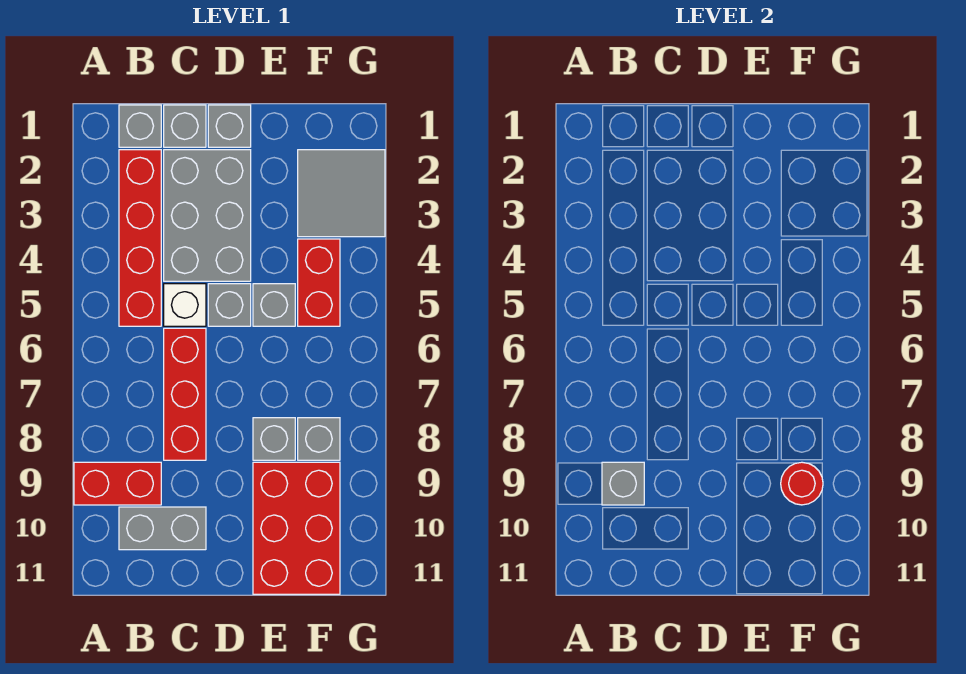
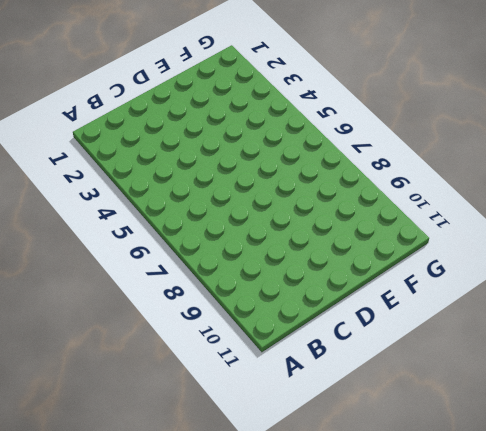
none -> red 1x2 brick [74,462,161,505]
none -> grey 1x1 brick [119,105,161,147]
none -> red 1x4 brick [119,150,161,326]

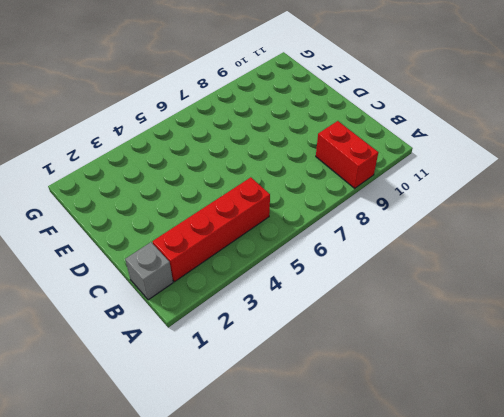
none -> grey 1x2 brick [119,507,206,550]
none -> grey 1x1 brick [164,105,206,147]
none -> grey 2x3 brick [164,150,251,281]

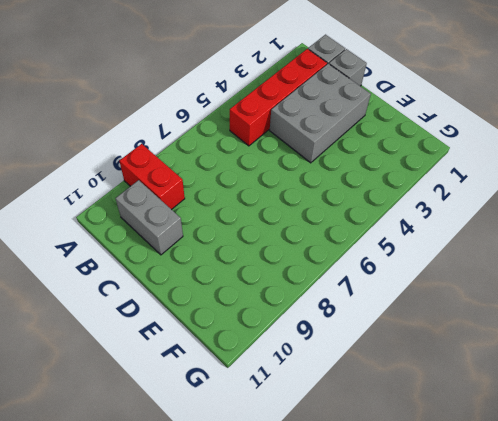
none -> white 1x1 brick [164,284,206,326]
none -> red 1x3 brick [164,328,206,460]
none -> grey 1x1 brick [208,105,251,147]

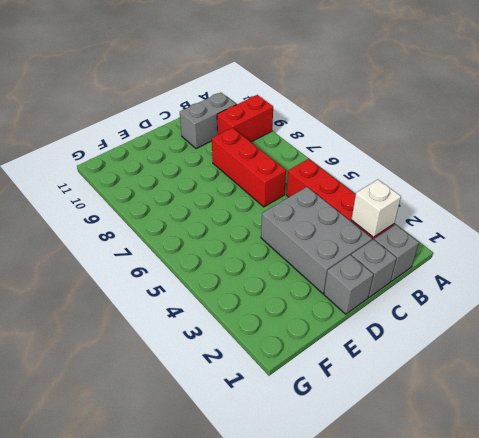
white 1x1 brick [351,180,401,237] -> white 1x1 brick moved to [164,284,206,326]
none -> grey 1x1 brick [208,284,251,326]
none -> grey 1x1 brick [253,284,295,326]
none -> grey 1x1 brick [253,418,295,460]

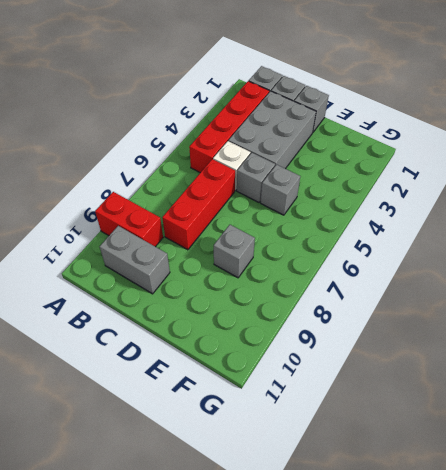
none -> red 2x3 brick [253,462,340,594]
none -> grey 2x2 tile [298,150,385,237]
none -> red 1x2 brick [298,239,340,326]

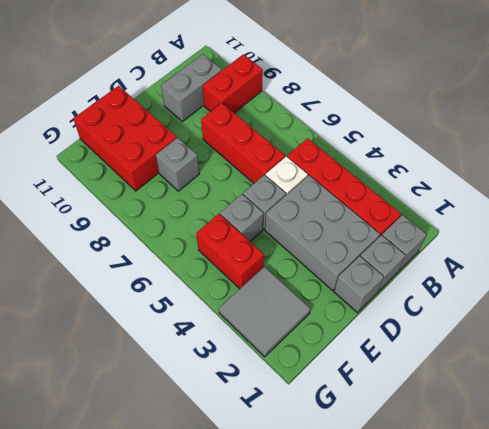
none -> grey 1x1 brick [298,418,340,460]
none -> grey 1x1 brick [602,462,644,505]
none -> red 1x1 round brick [781,462,823,505]

